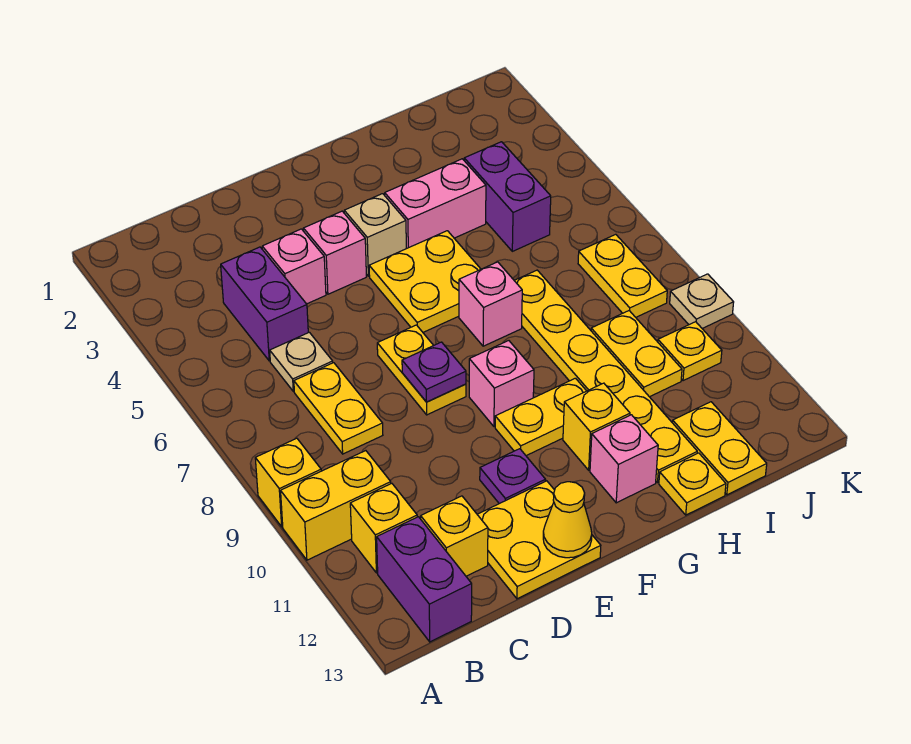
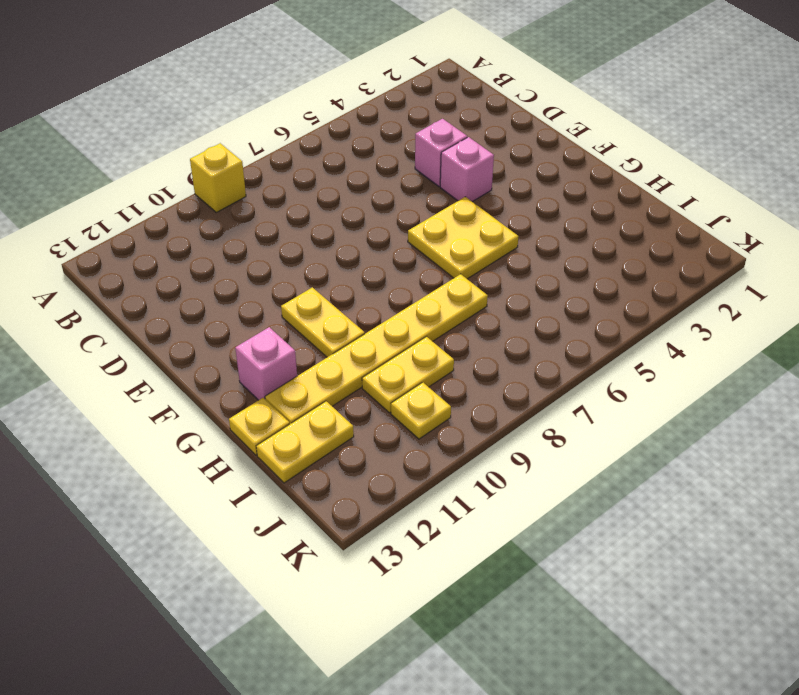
none -> yellow 1x2 brick [281,451,391,560]
none -> yellow 1x1 brick [350,483,417,573]
none -> purple 1x2 brick [377,517,472,642]
none -> purple 1x2 brick [221,247,308,361]

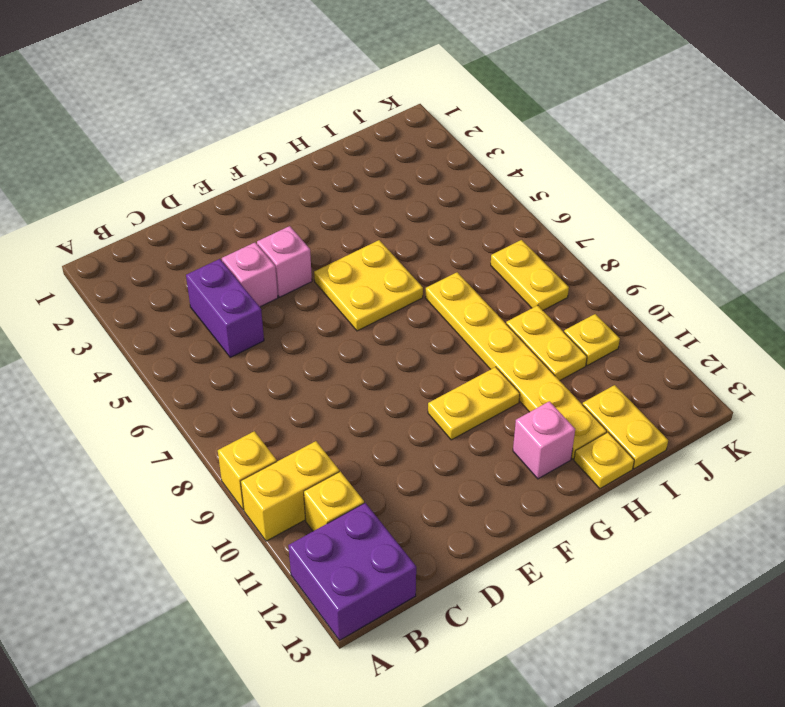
purple 2x2 brick [288,503,416,640] -> purple 1x2 brick [377,517,472,642]
none -> tan 1x1 plate [270,332,333,391]
none -> yellow 1x2 plate [294,363,383,454]
none -> yellow 1x1 brick [421,496,488,576]
none -> yellow 2x2 plate [477,481,601,599]

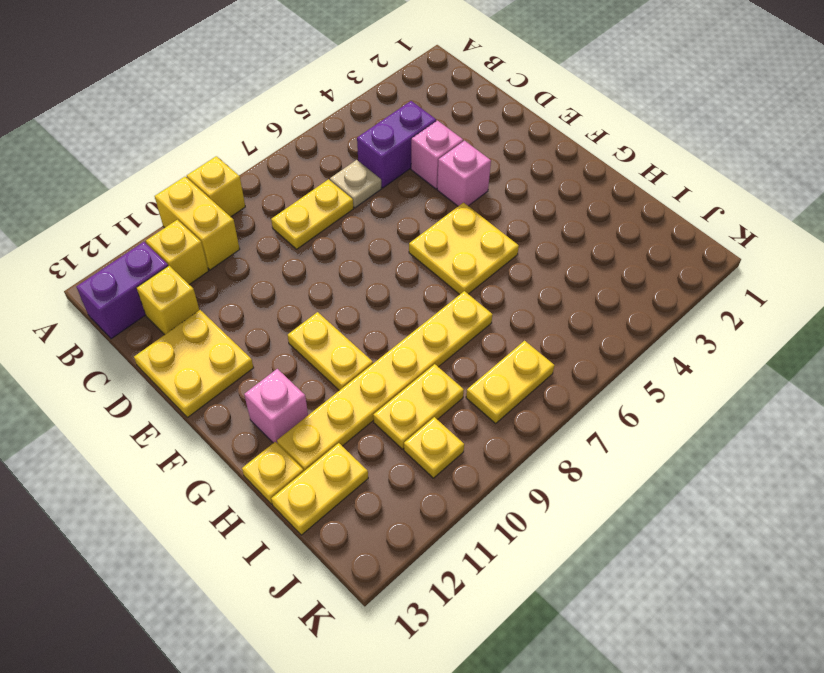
none -> yellow 1x2 plate [377,325,466,415]
none -> purple 1x1 plate [480,449,546,504]
none -> tan 1x1 brick [344,194,406,276]
none -> pink 1x1 brick [469,341,534,427]

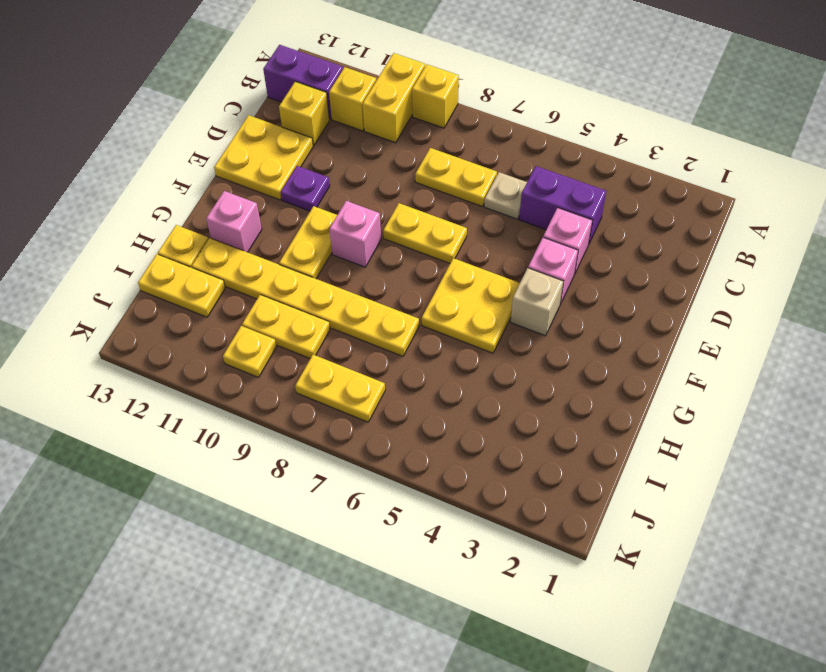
none -> pink 1x2 brick [385,159,486,249]
none -> pink 1x1 brick [459,262,522,346]
none -> yellow 1x1 brick [563,383,630,470]
none -> purple 1x2 brick [464,142,551,251]

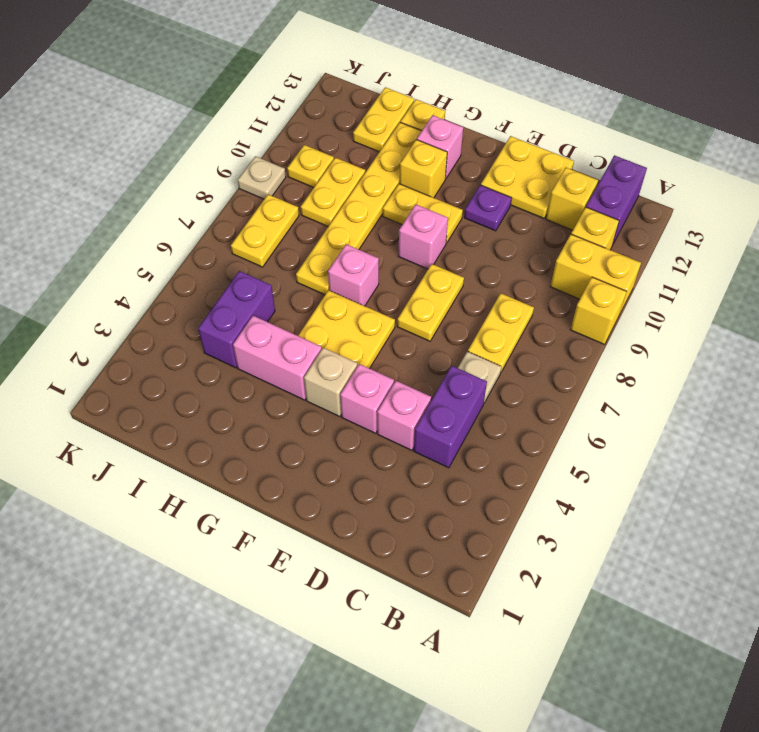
none -> purple 1x1 plate [402,342,466,402]
none -> yellow 1x1 cone [543,482,592,558]

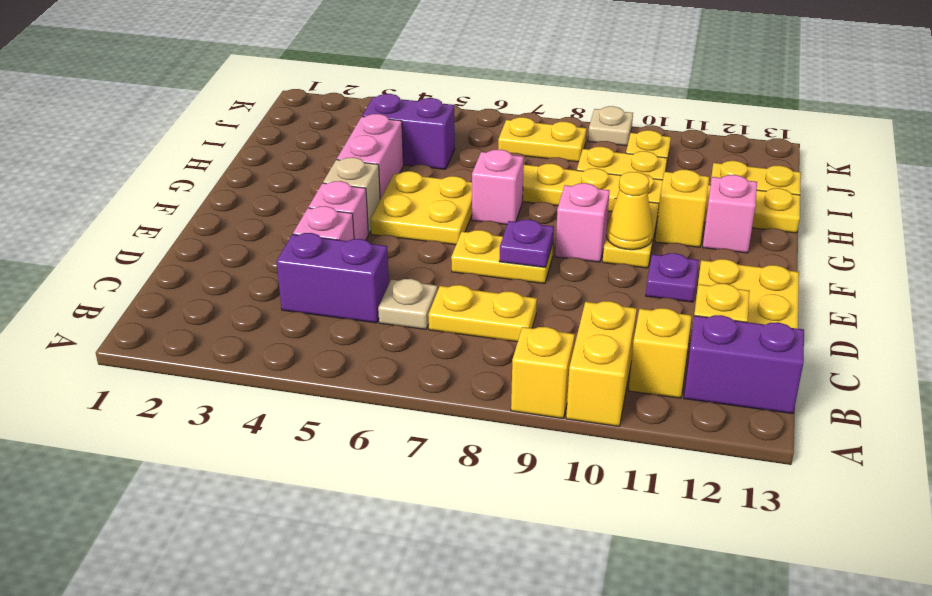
yellow 1x1 cone [606,172,653,250] -> yellow 1x1 cone moved to [543,482,592,558]

